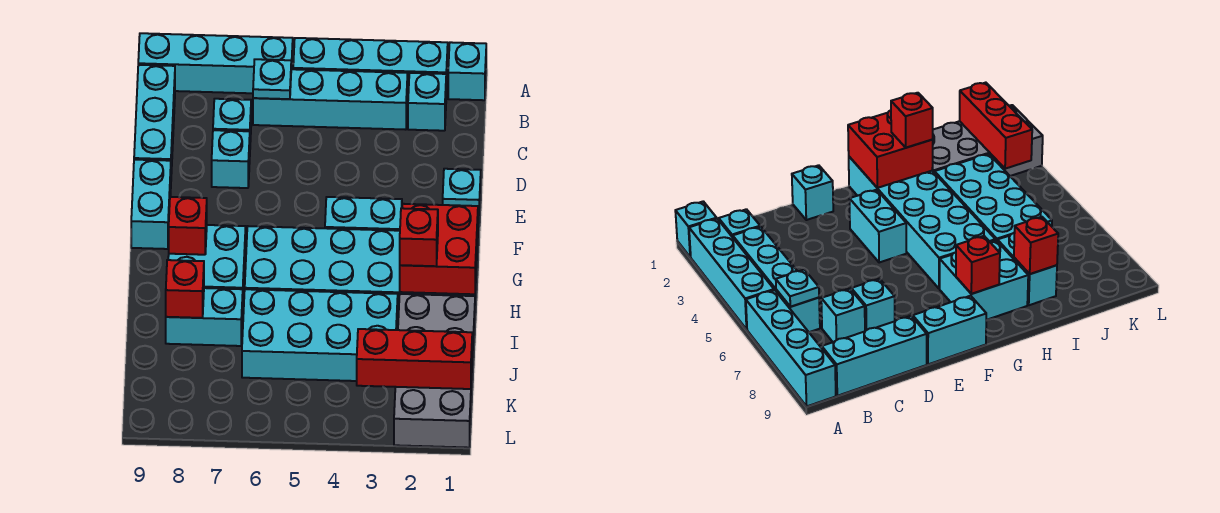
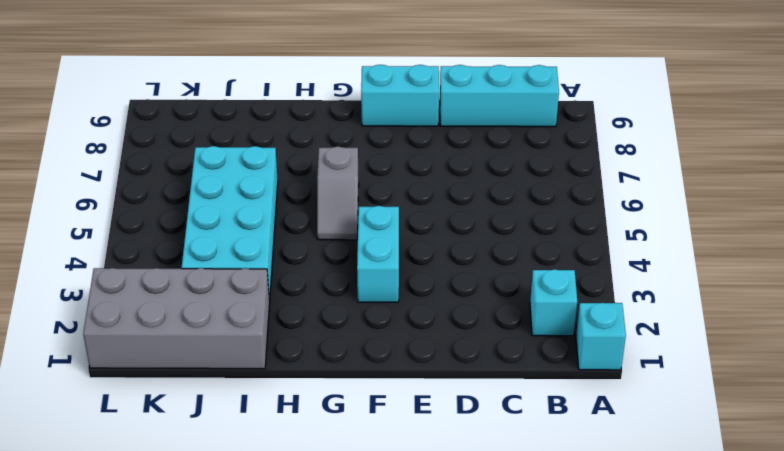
grey 1x2 slope [317,147,359,240] -> cyan 2x6 brick [245,226,478,318]
none -> cyan 1x4 brick [293,38,448,96]
none -> cyan 1x4 brick [138,33,293,93]
none -> cyan 1x4 brick [253,69,408,130]

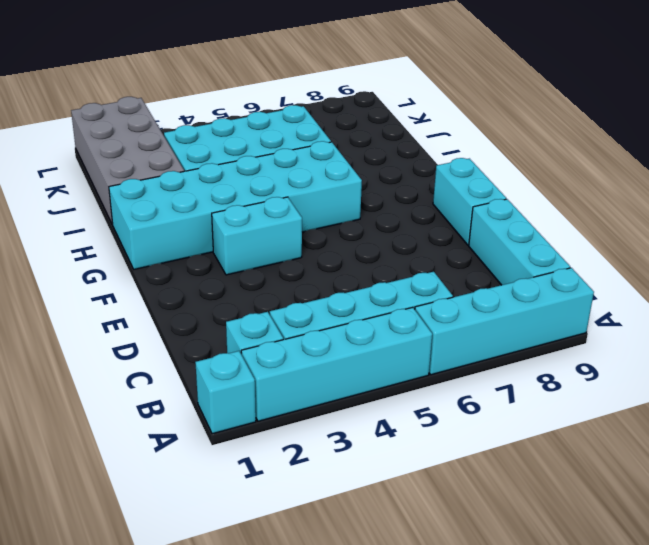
none -> cyan 1x1 brick [213,99,251,142]
none -> cyan 1x1 brick [212,130,250,188]
none -> cyan 1x1 brick [443,169,481,227]

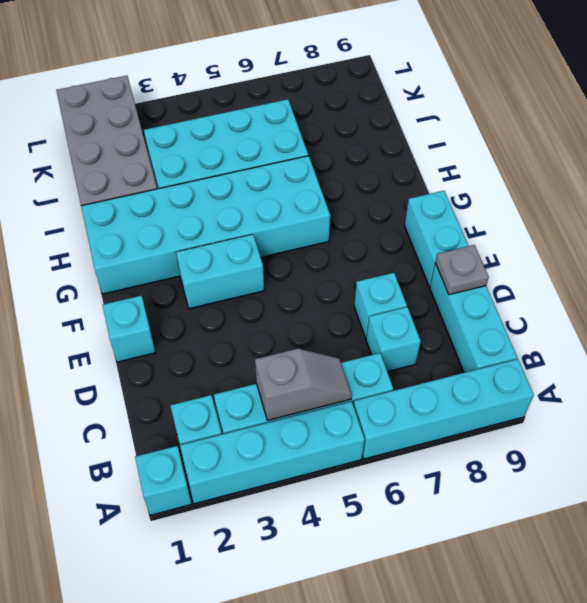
grey 1x2 slope [255,349,352,420] -> none
grey 1x1 plate [435,245,489,295] -> none
none -> cyan 2x2 brick [168,225,246,299]
none -> cyan 1x2 brick [166,288,243,346]
none -> cyan 1x1 plate [253,59,291,99]

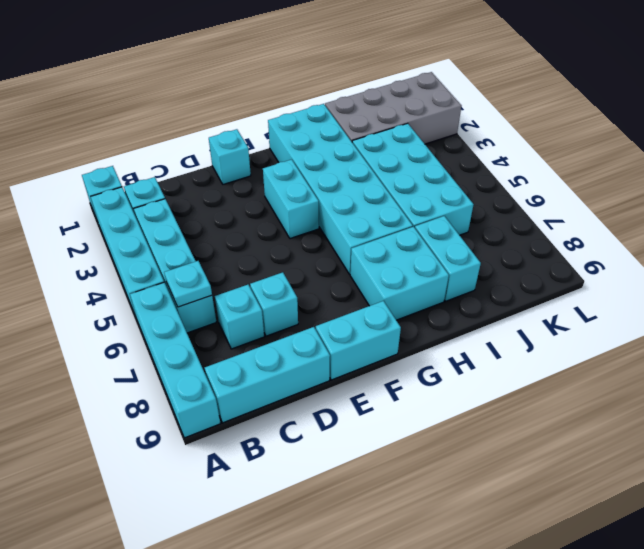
none -> red 2x2 brick [400,204,478,294]
none -> red 1x1 brick [169,197,207,255]
none -> red 1x1 brick [166,260,204,318]

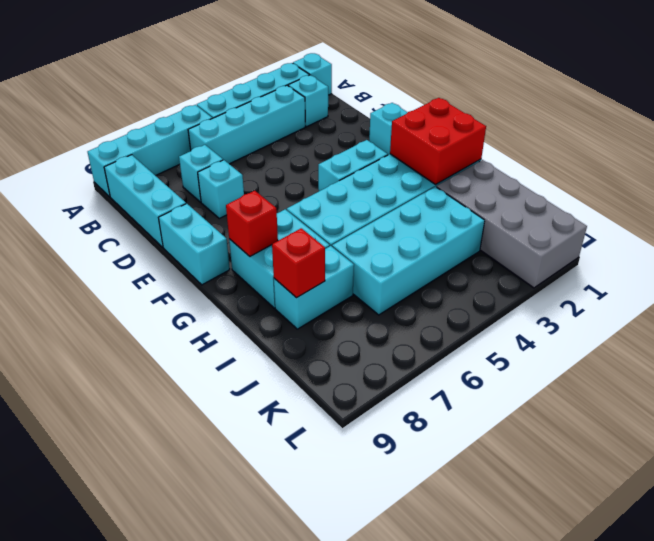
none -> cyan 1x1 plate [253,59,291,99]
none -> red 1x3 brick [357,329,472,389]
none -> red 1x1 brick [400,208,438,266]

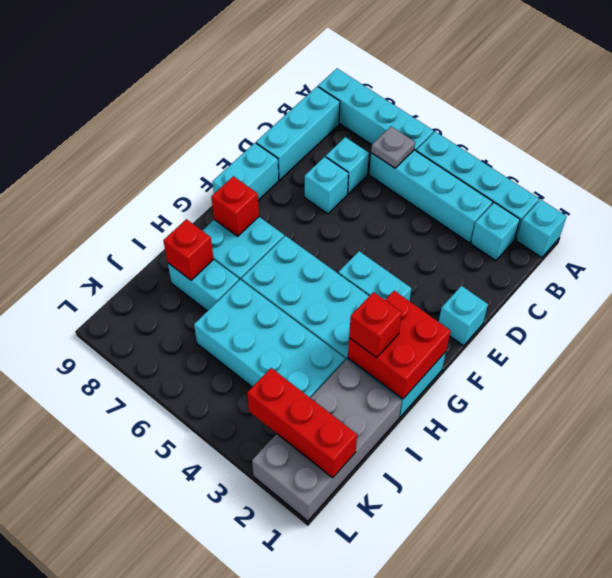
grey 1x1 plate [371,126,415,168] -> cyan 1x1 plate [253,59,291,99]

